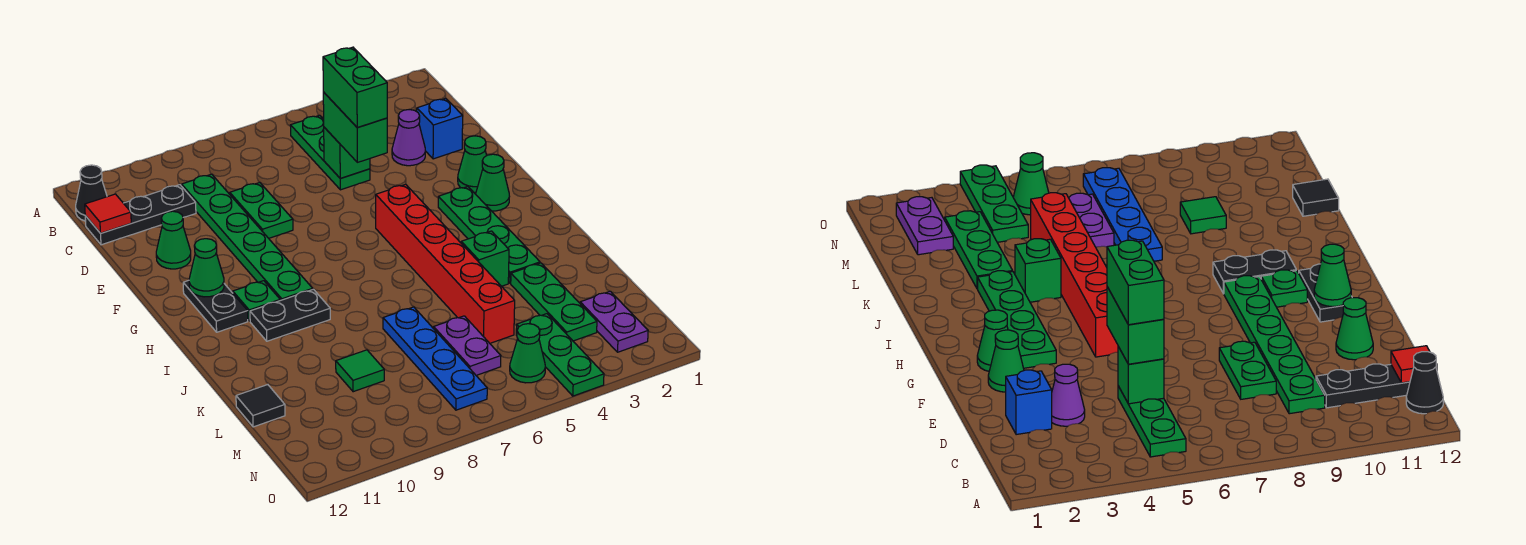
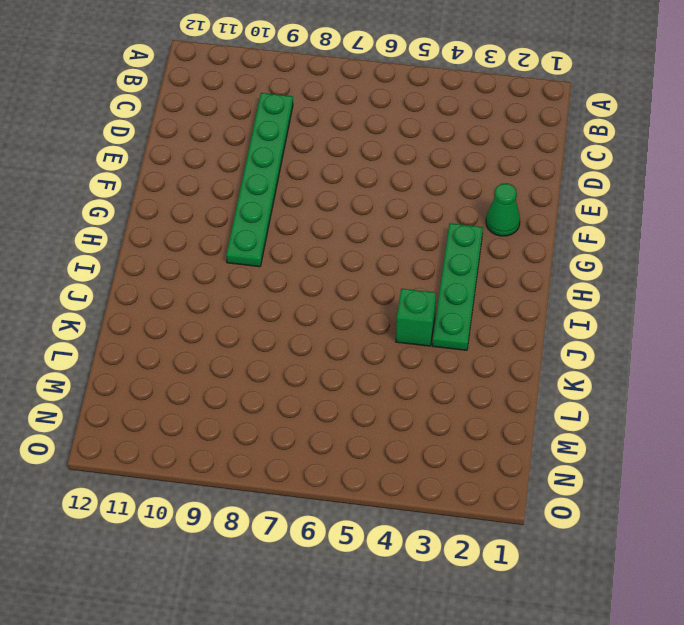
none -> green 1x3 plate [290,115,370,190]
none -> black 1x1 cone [76,165,107,221]
none -> black 1x3 plate [85,185,196,245]

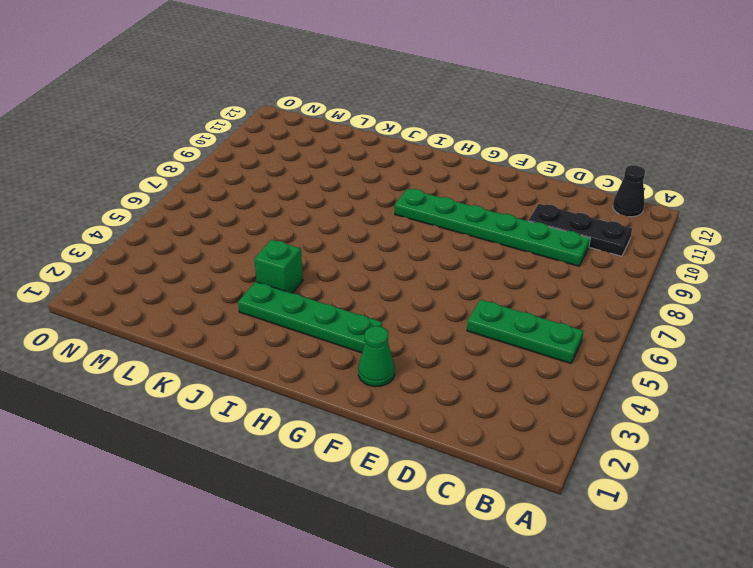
black 1x3 plate [528,204,632,256] -> black 1x3 plate turned to [85,185,196,245]
none -> blue 1x1 brick [417,98,463,159]
none -> purple 1x1 cone [392,109,425,166]
none -> green 1x2 plate [230,183,293,238]

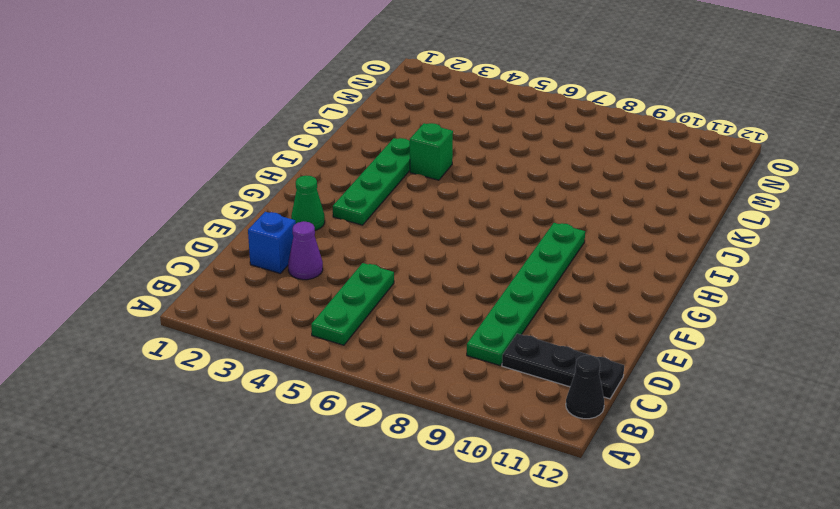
none -> green 1x2 plate [230,183,293,238]
none -> green 1x1 cone [156,211,191,269]
none -> green 1x1 cone [476,154,509,211]

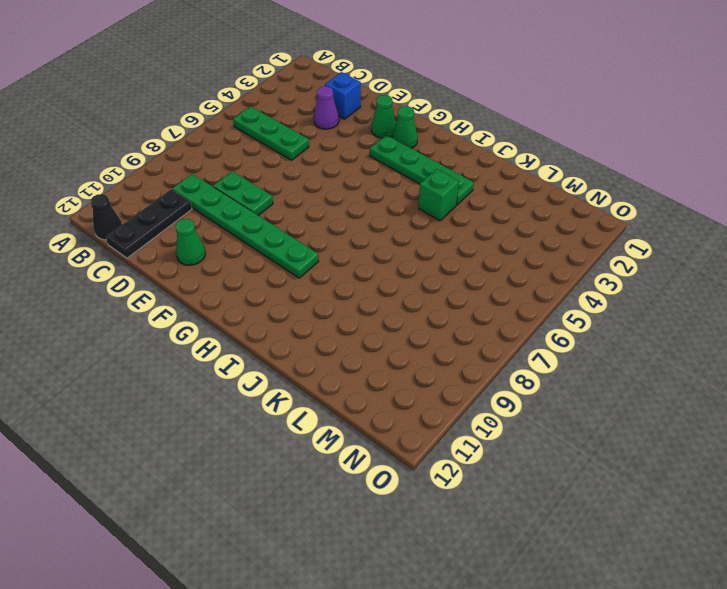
none -> red 1x6 brick [376,184,515,343]
none -> black 1x2 plate [183,280,248,332]
none -> green 1x1 plate [233,281,280,321]

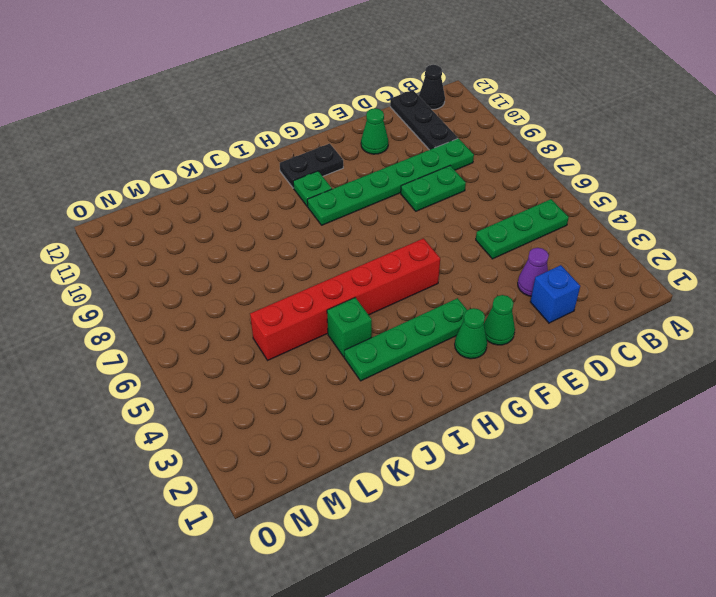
none -> black 1x2 plate [250,289,330,341]
none -> green 1x3 plate [511,263,597,341]
none -> blue 1x4 plate [383,307,487,410]

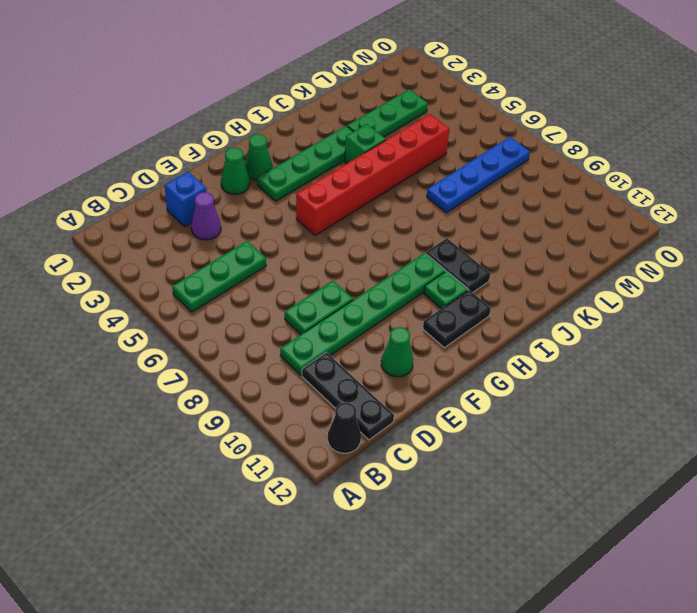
none -> purple 1x2 plate [434,316,501,375]
none -> green 1x1 tile [336,350,384,392]
none -> black 1x1 tile [236,385,285,427]

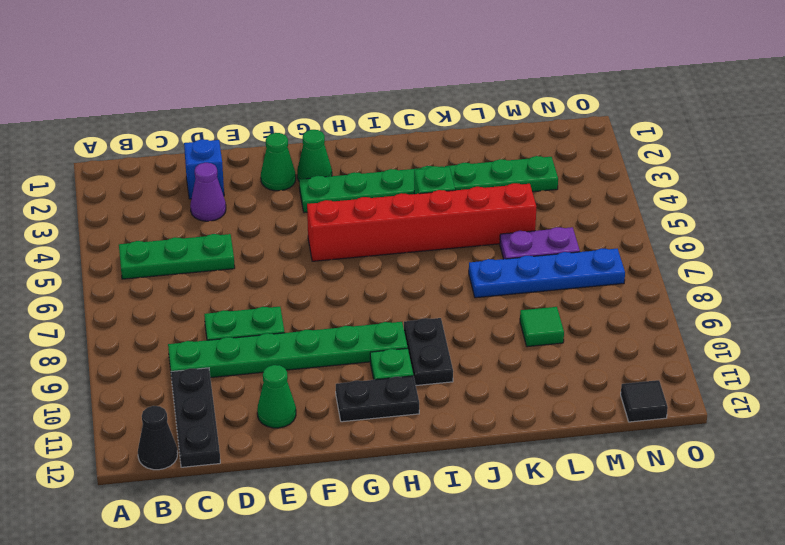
black 1x1 tile [621,380,668,422] -> black 1x1 tile moved to [236,385,285,427]
none -> purple 1x2 plate [580,291,648,352]
none -> green 1x3 plate [516,314,604,396]
none -> green 1x1 cone [510,324,545,383]

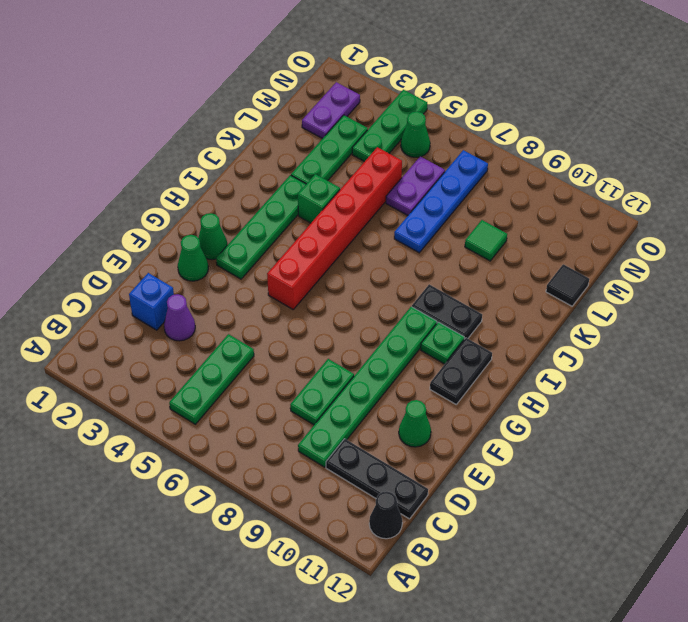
none -> red 1x1 tile [85,194,131,233]
none -> green 1x1 brick [324,127,370,178]
none -> green 1x1 cone [189,239,224,297]

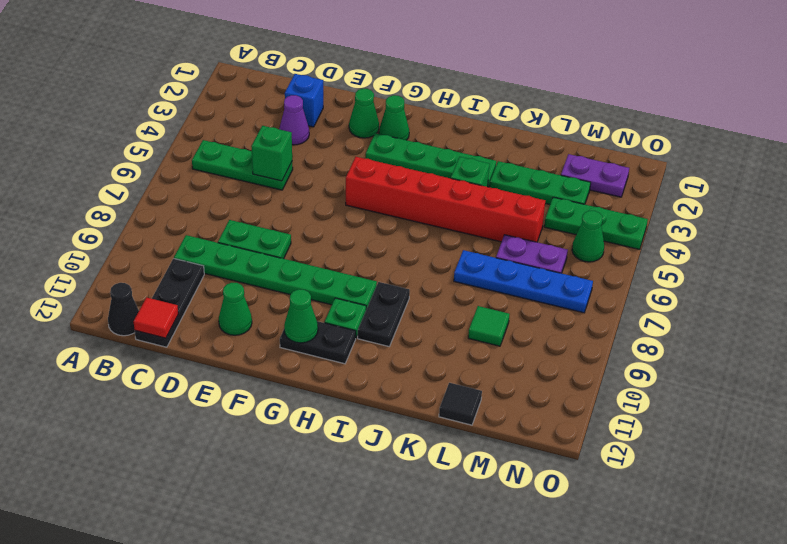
none -> green 1x2 brick [323,92,387,162]
none -> green 1x2 brick [323,47,387,128]

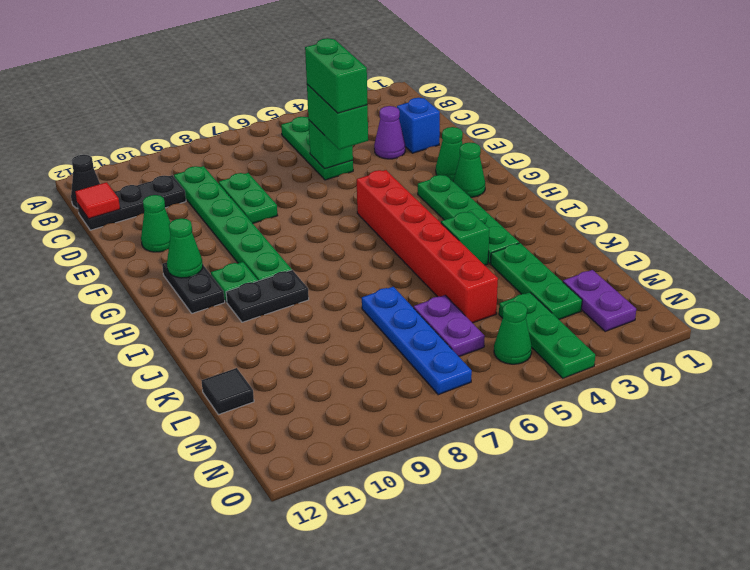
none -> green 1x1 tile [336,350,384,392]

